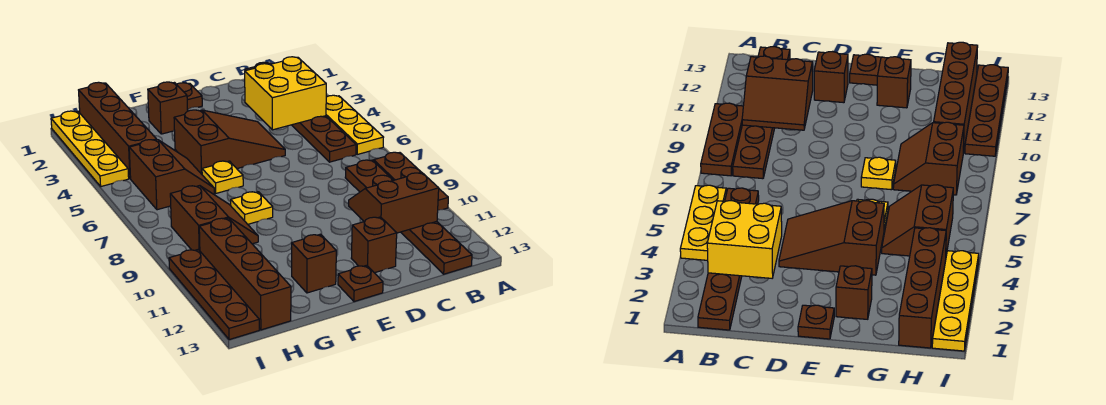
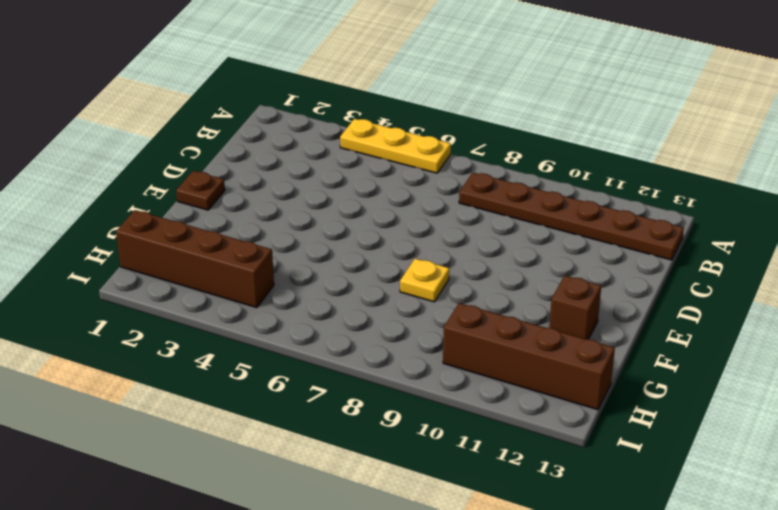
none -> brown 1x3 plate [374,152,448,210]
none -> brown 1x6 plate [245,62,356,162]
none -> brown 2x3 slope [174,110,285,174]

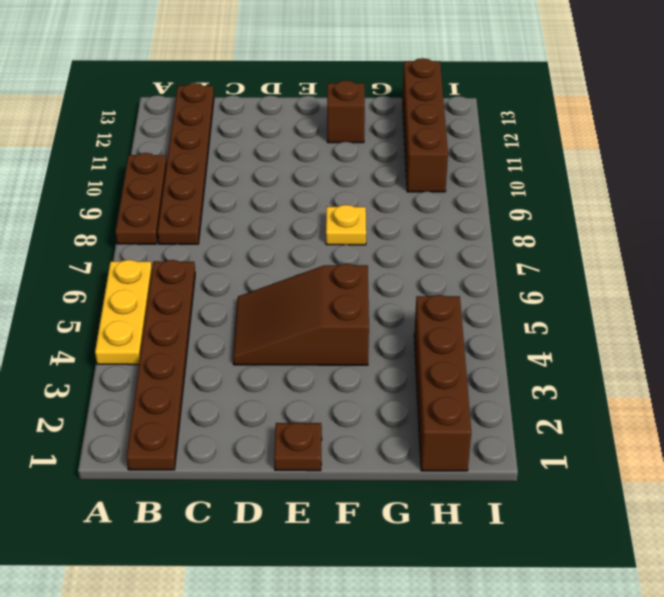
none -> brown 1x1 brick [351,217,397,273]
none -> brown 1x1 plate [338,265,383,302]
none -> brown 1x1 brick [148,82,188,134]

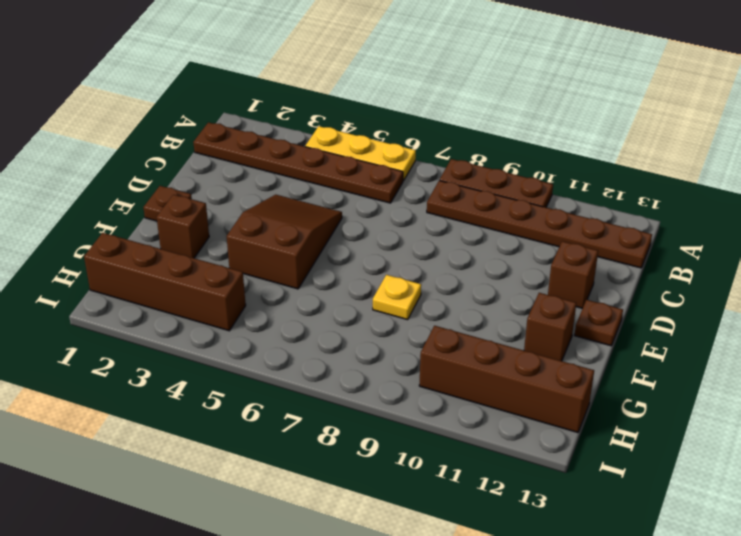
none -> yellow 1x1 plate [202,161,243,193]
none -> brown 2x2 slope [129,140,214,210]
none -> brown 2x2 slope [170,186,258,251]

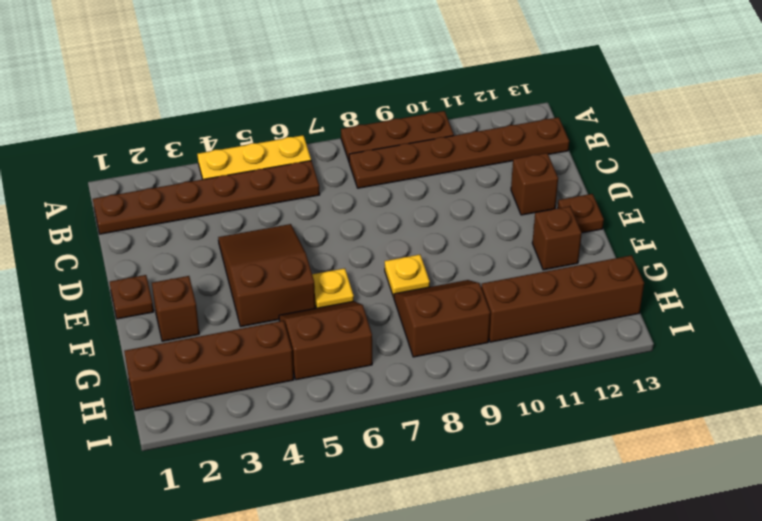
none -> yellow 1x4 plate [51,111,129,186]
none -> brown 1x4 plate [169,250,259,340]
none -> yellow 2x2 brick [245,57,326,130]

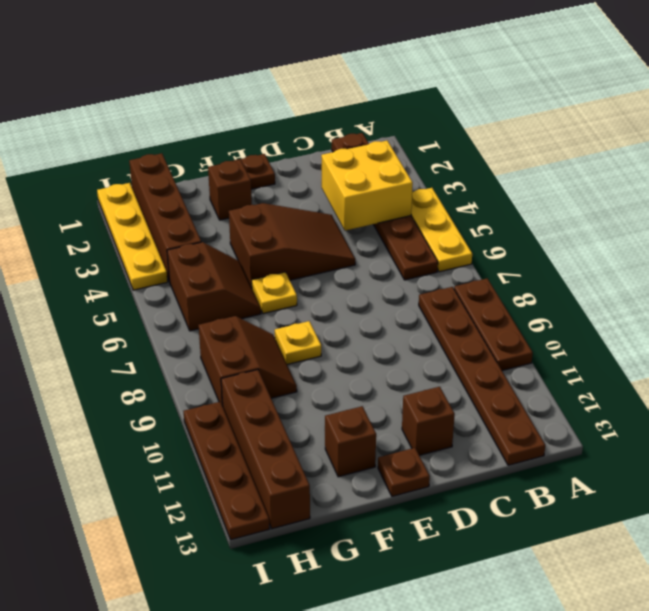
none -> brown 2x2 slope [349,172,439,233]

